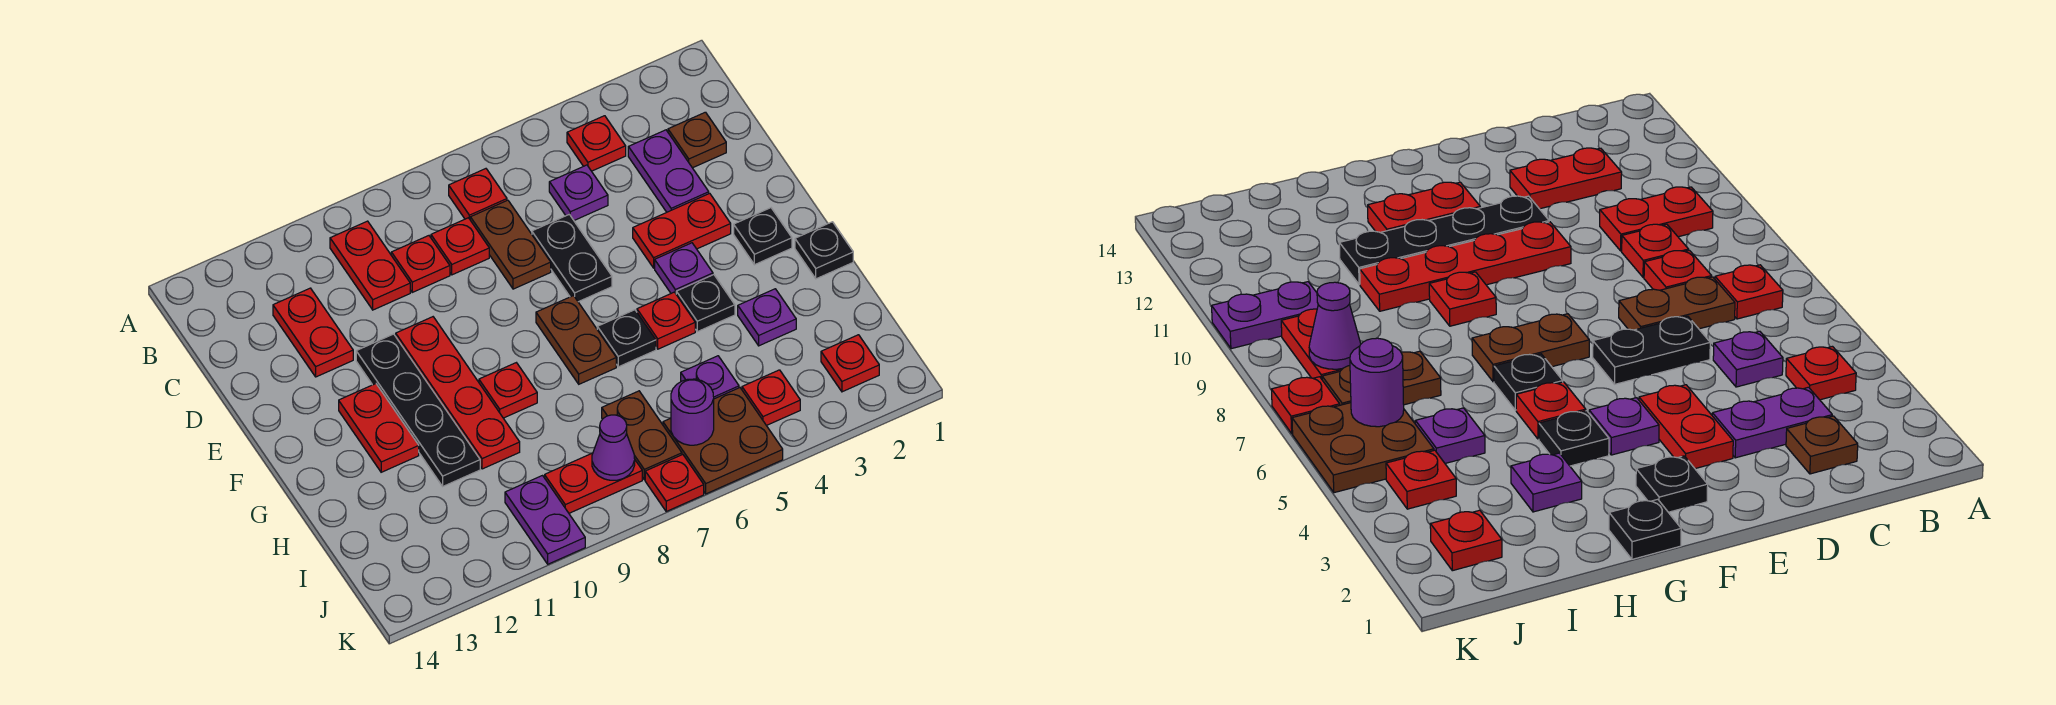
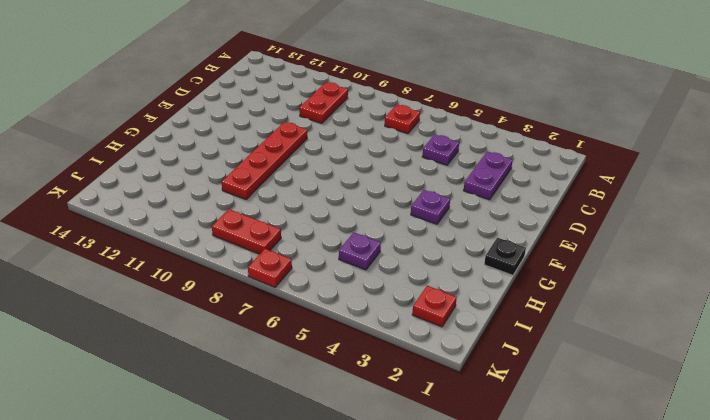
none -> red 1x1 plate [567,116,626,171]
none -> brown 1x1 plate [668,112,726,168]
none -> brown 1x2 plate [470,200,551,289]
none -> red 1x1 plate [431,218,489,275]

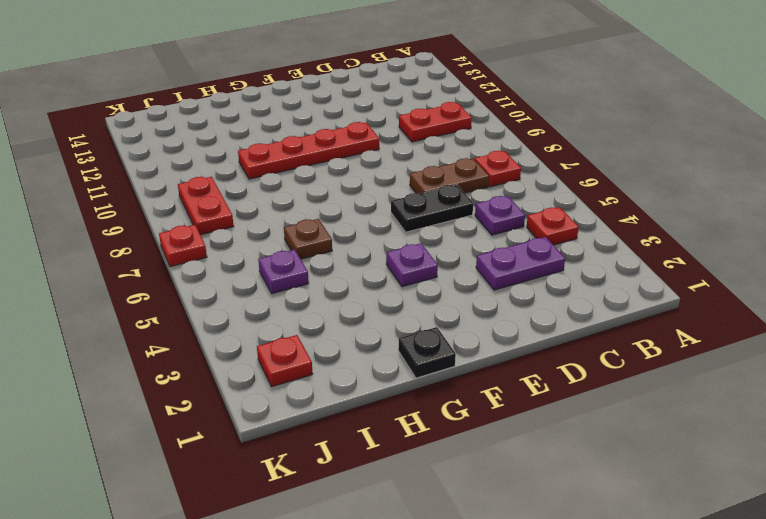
brown 1x1 plate [284,219,332,259] -> brown 1x1 plate moved to [668,112,726,168]
none -> red 1x1 plate [431,218,489,275]
none -> red 1x1 plate [391,236,450,292]
none -> red 1x2 plate [273,288,353,377]
none -> red 1x2 plate [633,193,731,268]

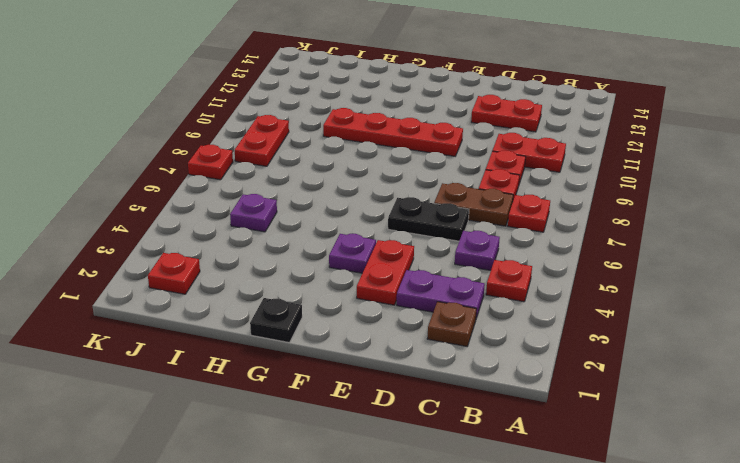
none -> black 1x4 plate [356,334,480,486]
none -> black 1x1 plate [734,208,792,265]
none -> brown 1x2 plate [536,296,616,384]
none -> red 1x2 plate [339,384,419,472]

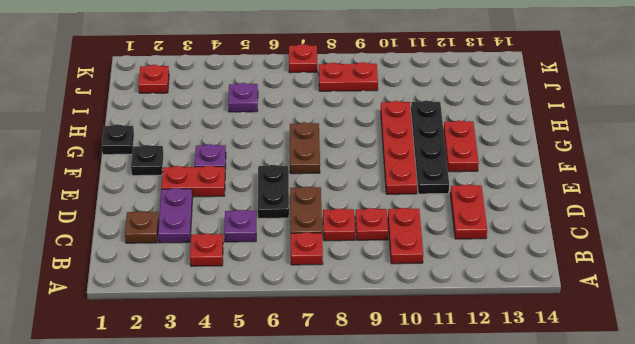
none -> black 1x1 plate [676,275,735,332]
none -> red 1x1 plate [637,292,695,349]
none -> black 1x1 plate [597,310,656,367]
none -> red 1x1 plate [479,363,537,418]

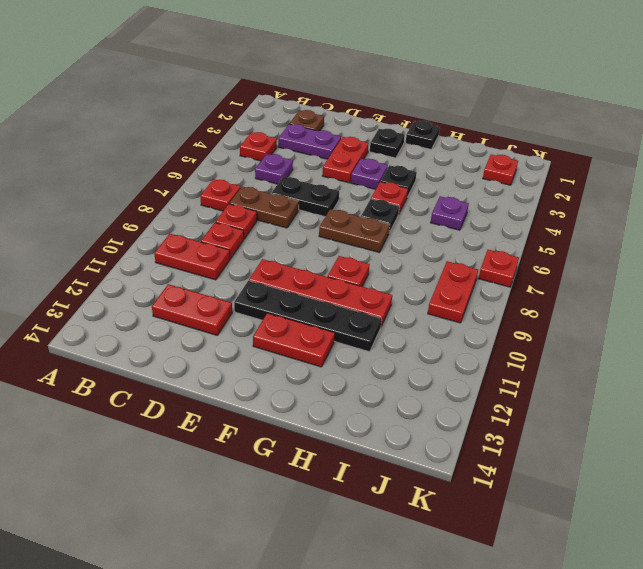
none -> purple 1x1 plate [738,289,796,346]
none -> brown 1x2 plate [602,391,682,480]
none -> red 1x1 plate [742,370,800,426]
none -> brown 2x2 plate [663,388,783,494]

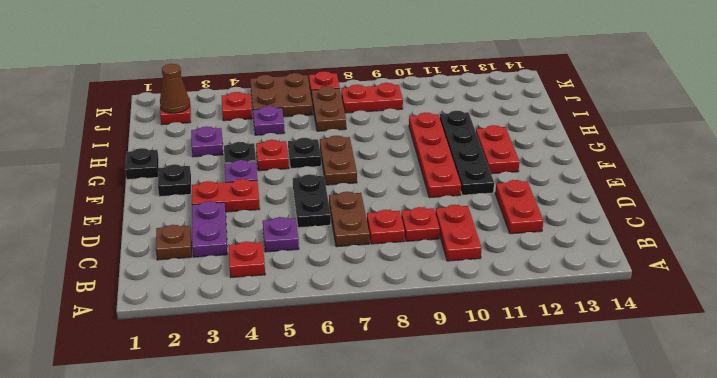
brown 1x1 cone [160,64,190,113] -> none
none -> red 1x1 plate [449,169,507,219]
none -> red 1x1 plate [479,363,537,418]
none -> purple 1x2 plate [505,476,585,564]
none -> purple 1x1 round brick [671,379,714,445]

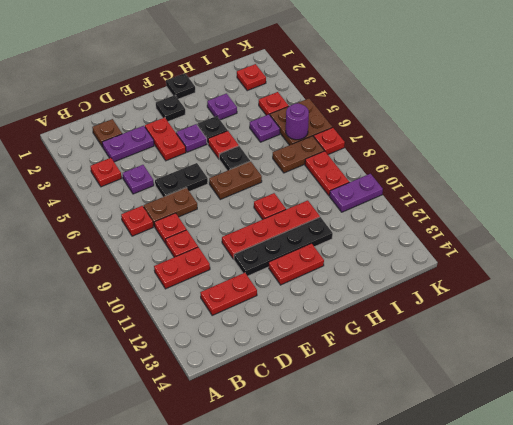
none -> purple 1x1 cone [592,415,635,480]

